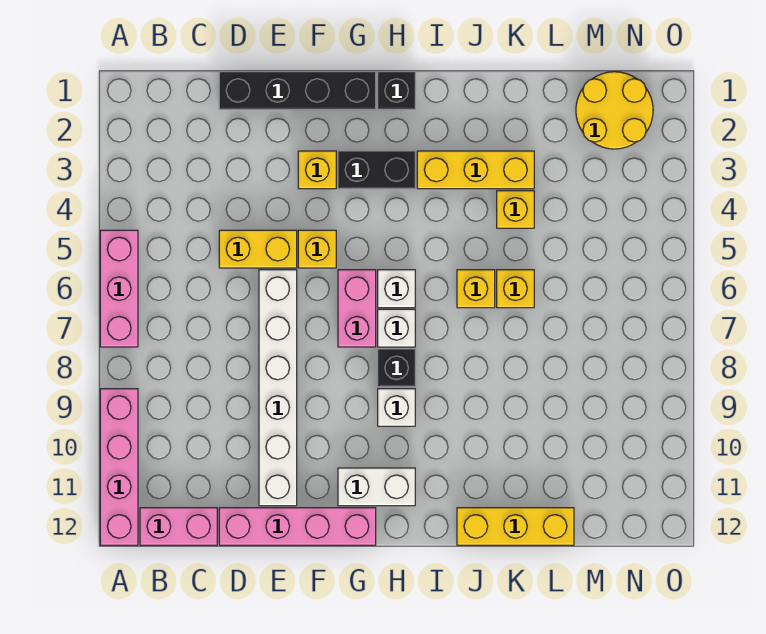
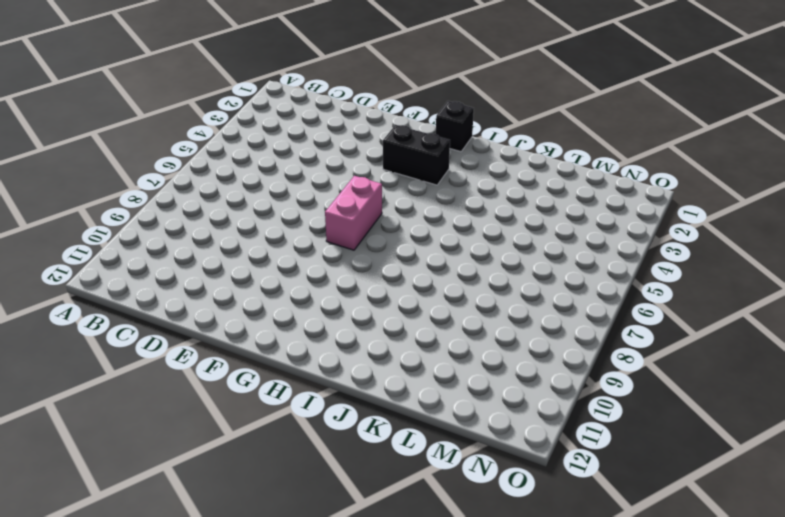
none -> pink 1x3 brick [100,230,138,347]
none -> pink 1x4 brick [100,389,138,545]
none -> pink 1x2 brick [140,508,217,545]

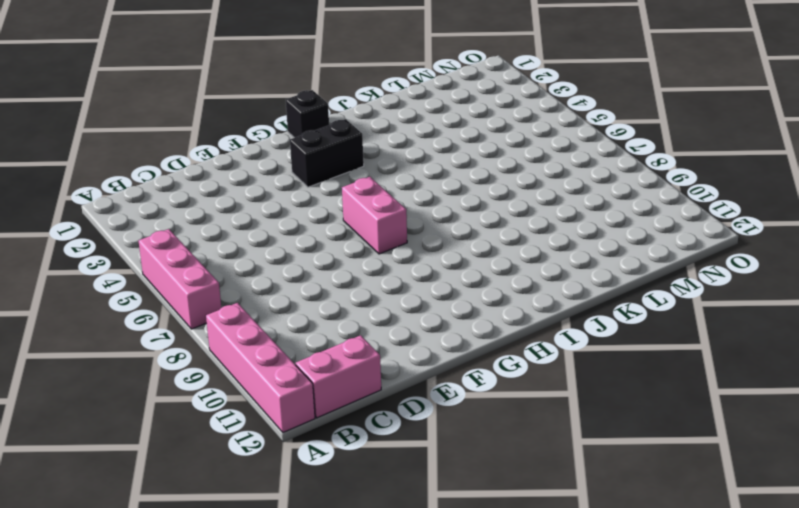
none -> black 1x4 brick [219,72,376,109]
none -> yellow 1x2 brick [219,230,297,268]
none -> pink 1x4 brick [219,508,376,545]

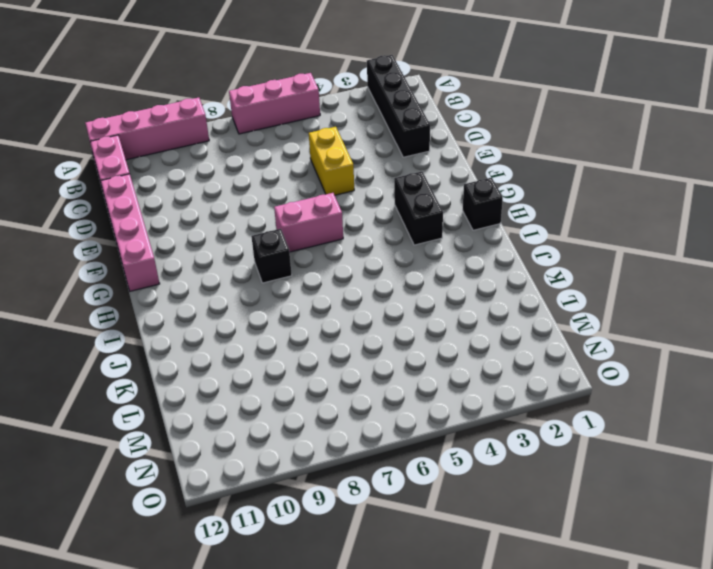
black 1x4 brick [367,55,430,157] -> black 1x4 brick moved to [219,72,376,109]
none -> white 1x6 brick [259,270,297,506]
none -> yellow 1x1 brick [298,151,336,189]
none -> yellow 1x1 brick [298,230,336,268]

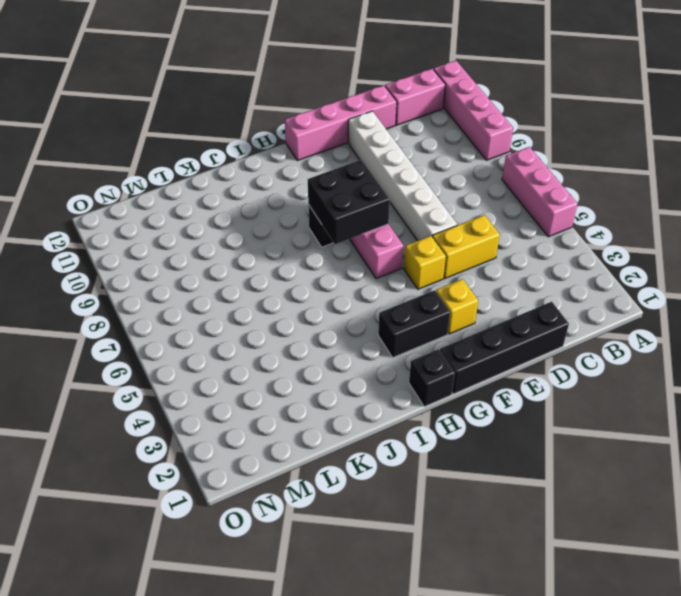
black 2x2 brick [308,160,390,244] -> none
none -> white 1x2 brick [338,468,415,506]
none -> white 1x1 brick [378,270,415,308]
none -> white 1x1 brick [378,309,415,347]

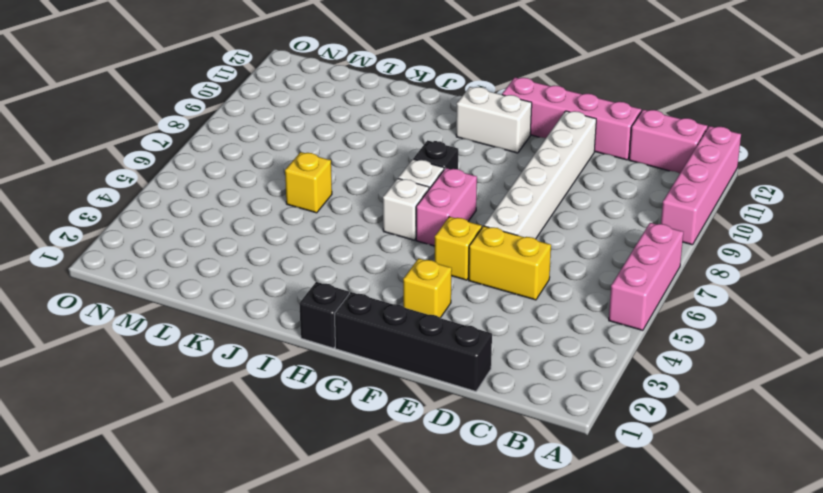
none -> black 1x2 brick [338,151,415,189]
none -> white 1x1 brick [378,389,415,426]
none -> yellow 1x3 brick [417,151,534,189]

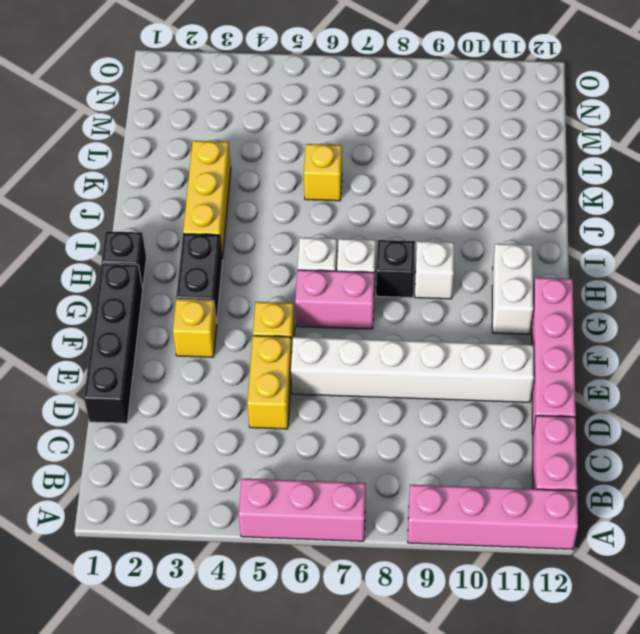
none -> yellow 1x1 brick [457,270,495,308]
none -> yellow 1x3 brick [457,508,574,545]
none -> yellow 1x1 brick [497,191,534,228]

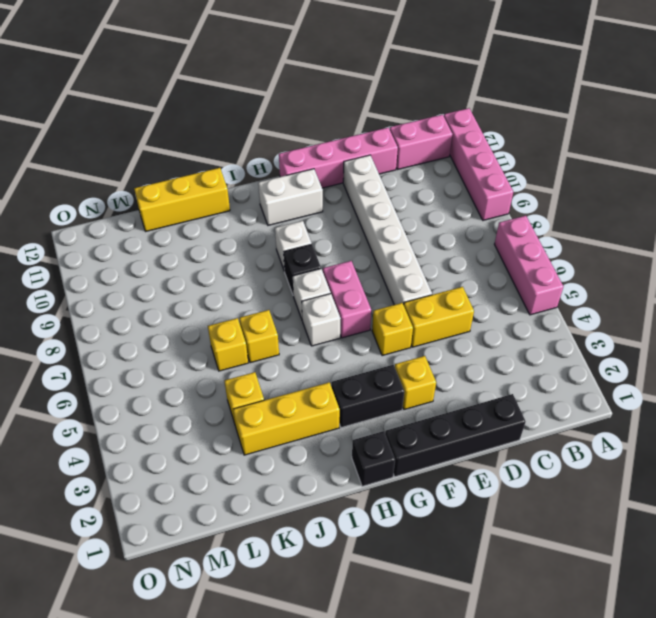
none -> yellow 2x2 round brick [576,72,653,149]

